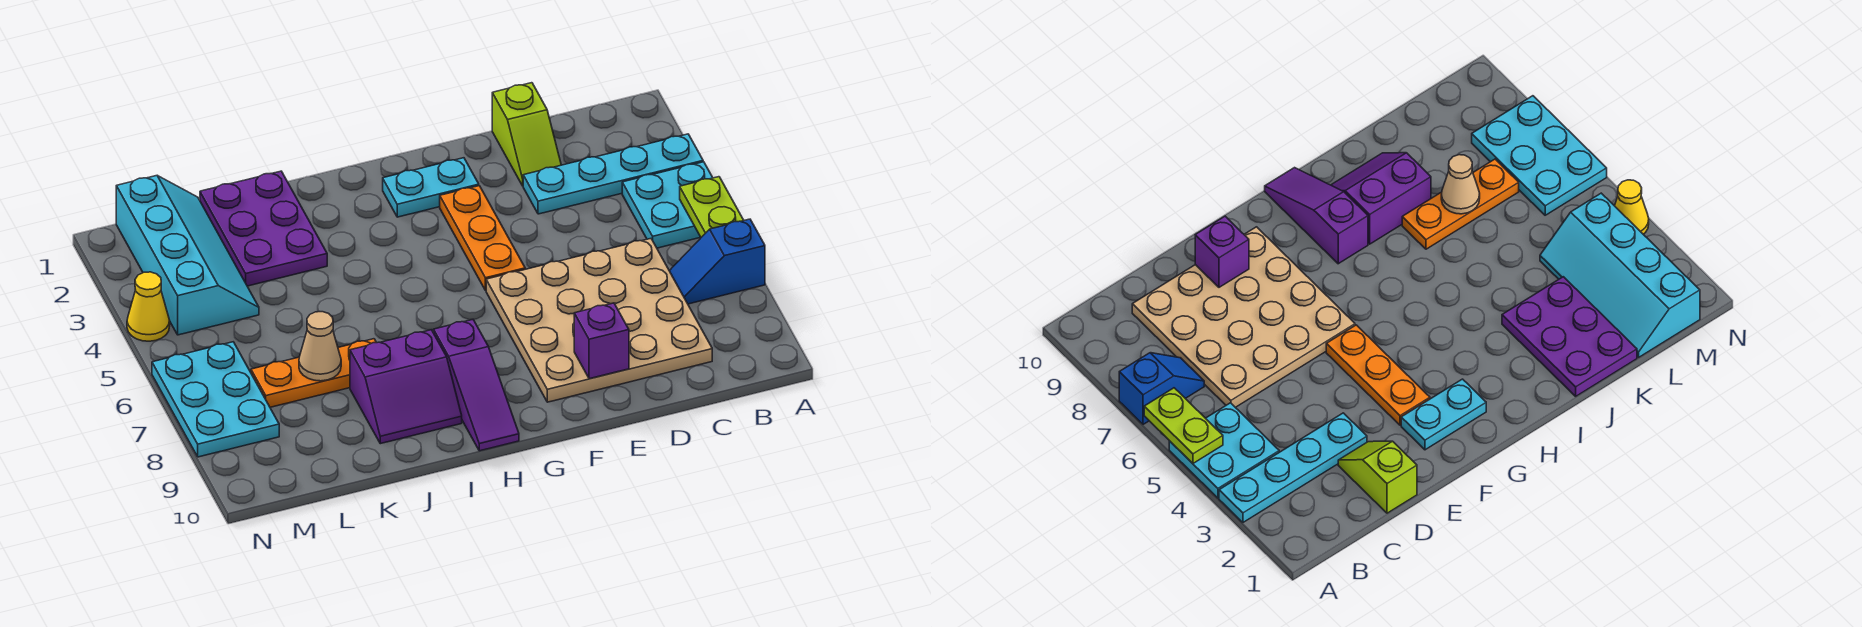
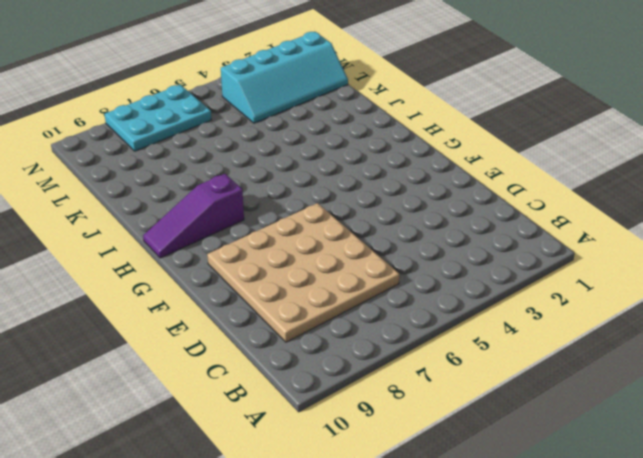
none -> cyan 1x4 plate [523,134,703,214]
none -> cyan 2x2 plate [622,162,713,248]
none -> blue 1x2 slope [670,219,765,304]

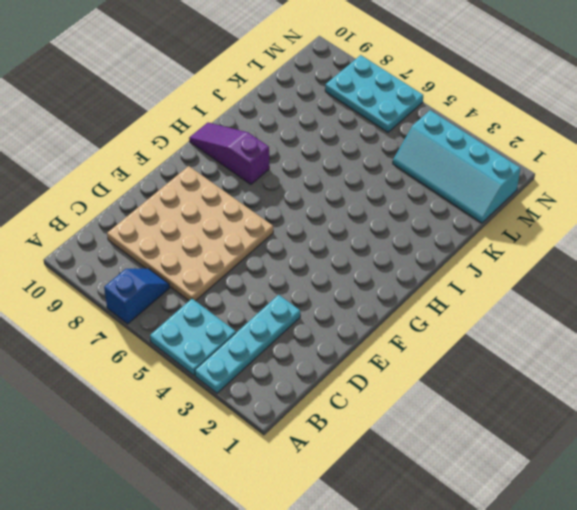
none -> lime 1x2 slope [492,83,561,186]
none -> cyan 1x2 plate [383,158,479,217]
none -> orange 1x3 plate [440,186,525,290]

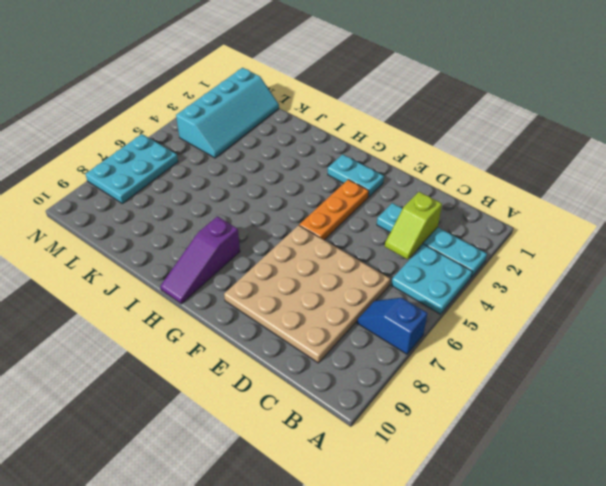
lime 1x2 slope [385,192,442,260] -> lime 1x2 slope moved to [492,83,561,186]
none -> purple 2x2 slope [350,330,462,444]
none -> purple 2x3 plate [200,171,327,286]
none -> orange 1x3 plate [251,339,377,407]

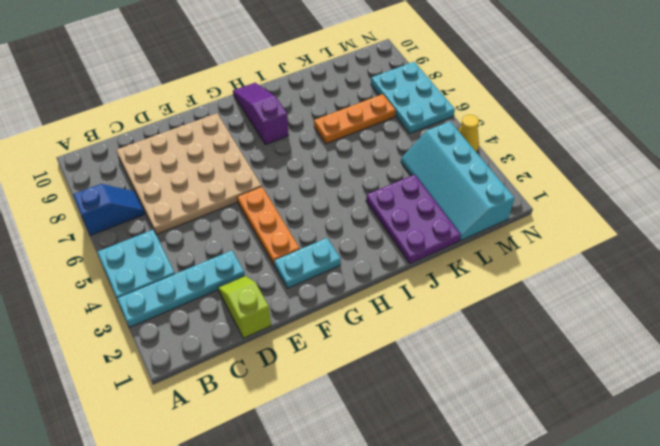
none -> purple 2x2 slope [350,330,462,444]
none -> lime 1x2 plate [680,177,744,237]
none -> purple 1x1 brick [574,303,629,379]

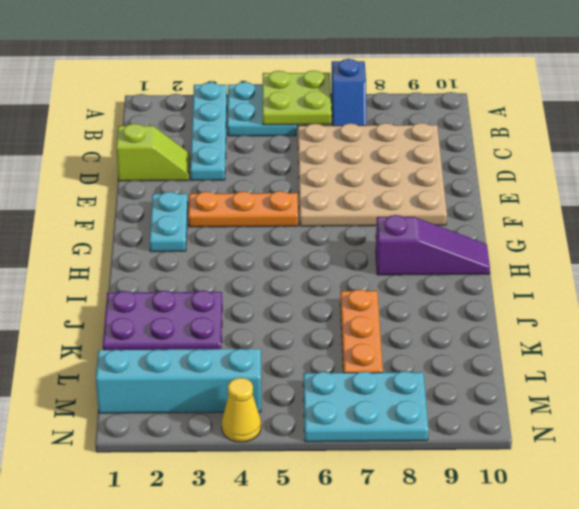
lime 2x2 plate [263,70,332,125] -> lime 1x2 plate [680,177,744,237]
none -> purple 2x2 slope [350,330,462,444]
none -> purple 1x1 brick [574,303,629,379]
none -> tan 1x1 cone [299,312,341,381]

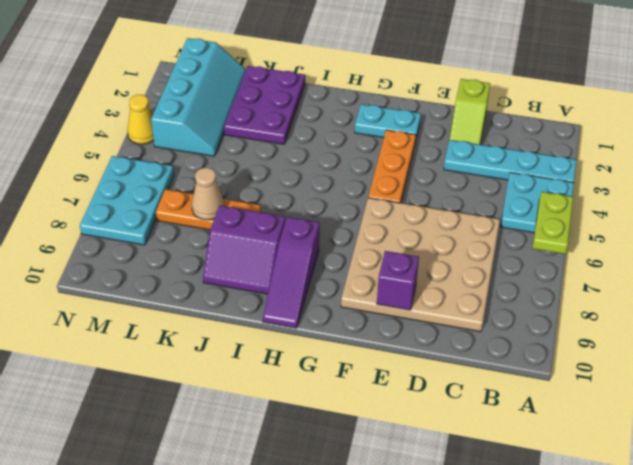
none -> blue 1x2 slope [670,219,765,304]

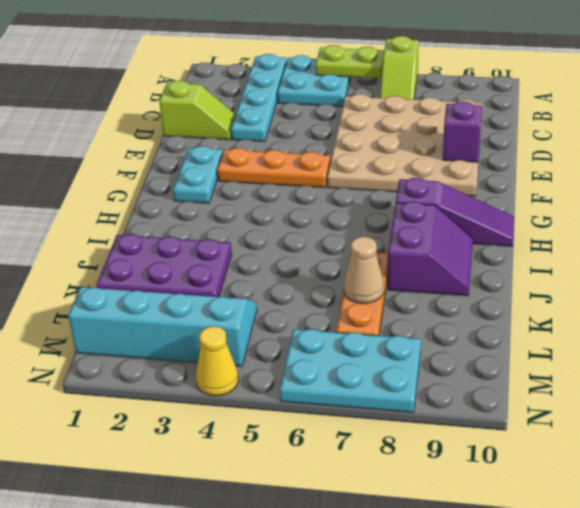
lime 1x2 slope [380,36,419,100] -> blue 1x2 slope [670,219,765,304]

